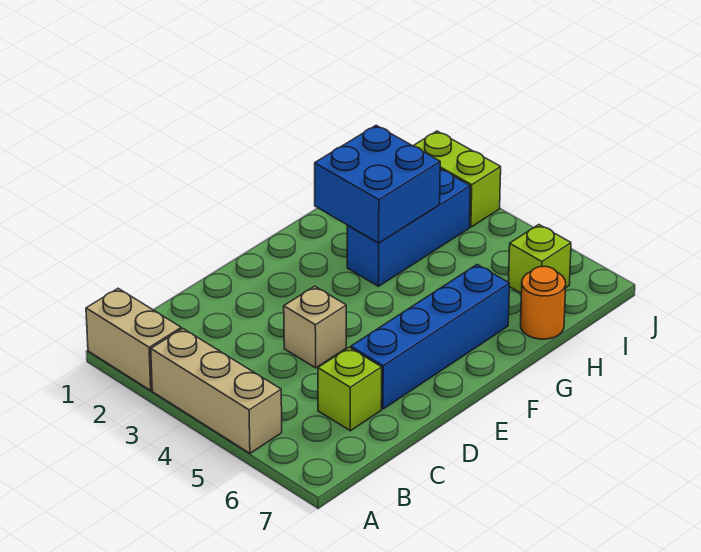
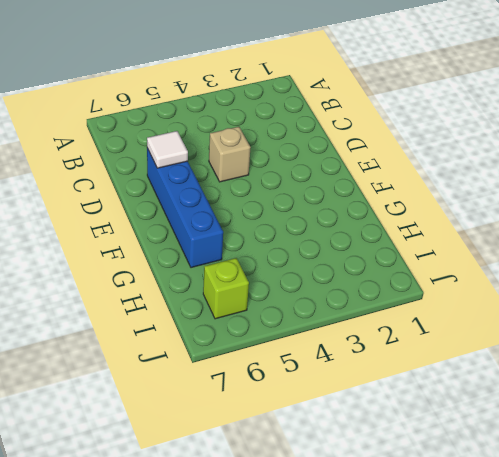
white 1x1 tile [147,131,188,168] -> none
none -> tan 1x2 brick [86,288,181,390]
none -> tan 1x3 brick [151,329,282,453]

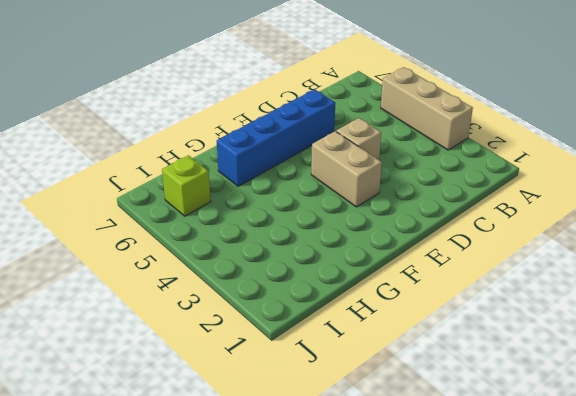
tan 1x2 brick [311,131,382,207] -> tan 1x2 brick moved to [86,288,181,390]
none -> lime 1x1 brick [318,347,382,431]
none -> blue 1x3 brick [347,169,470,286]

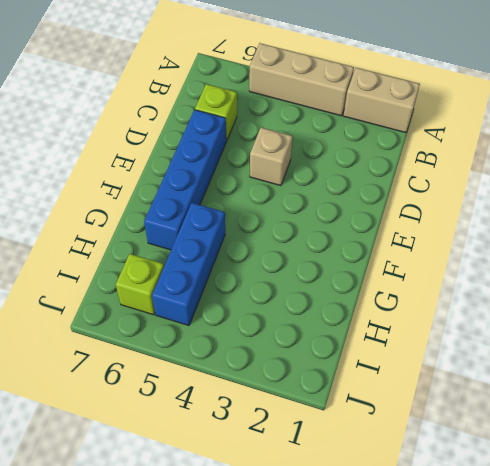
blue 1x3 brick [152,203,225,325] -> blue 1x3 brick moved to [347,169,470,286]
none -> orange 1x1 round brick [521,266,566,339]
none -> lime 1x2 brick [413,131,501,227]

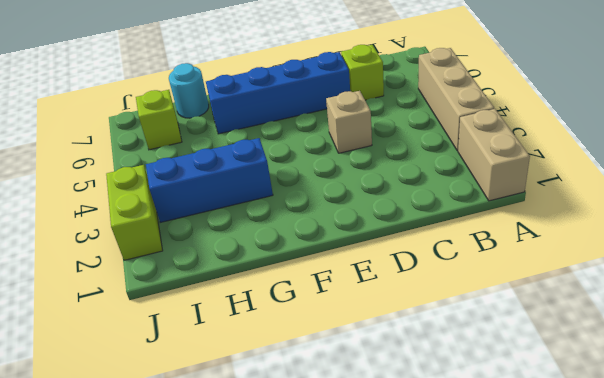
cyan 1x1 round brick [169,63,209,118] -> orange 1x1 round brick [521,266,566,339]
none -> blue 2x2 brick [315,125,440,243]

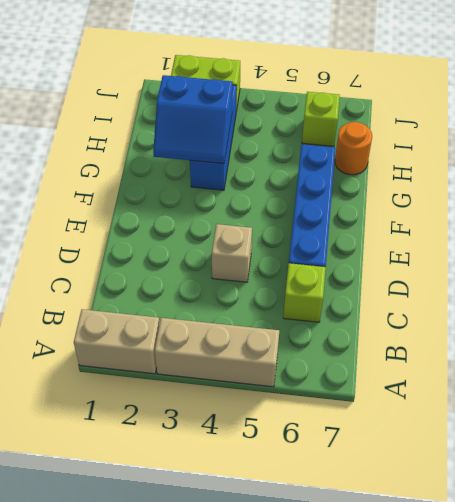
blue 2x2 slope [153,75,233,164] -> blue 2x2 brick [315,125,440,243]

